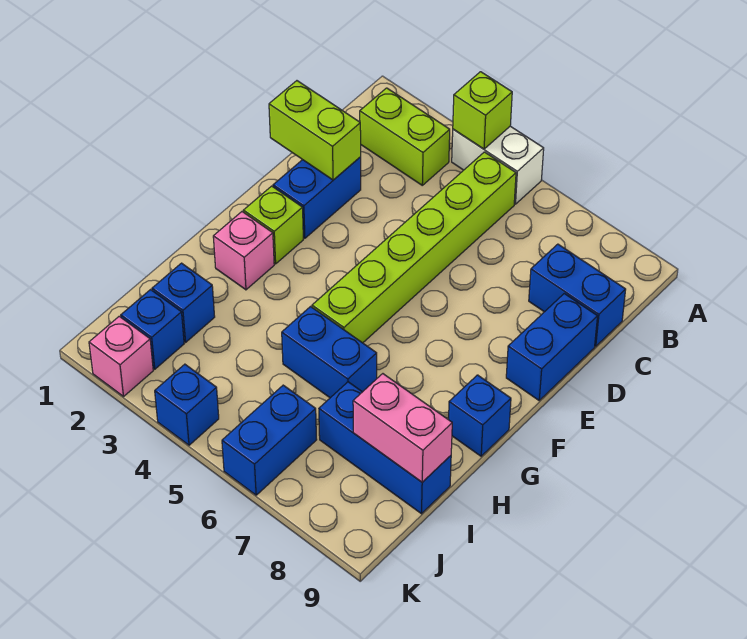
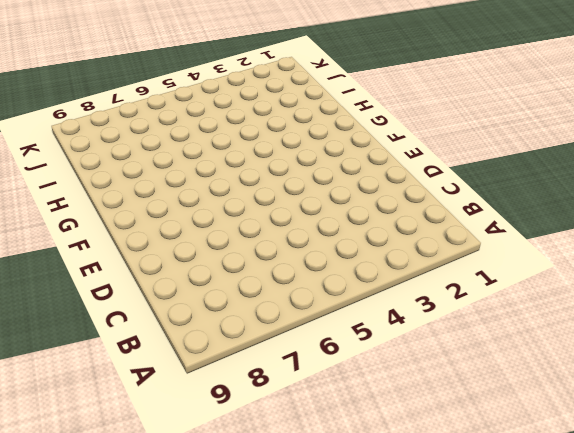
none -> white 1x2 brick [452,126,544,204]
none -> lime 1x2 brick [360,88,450,185]
none -> lime 1x6 brick [312,152,516,343]

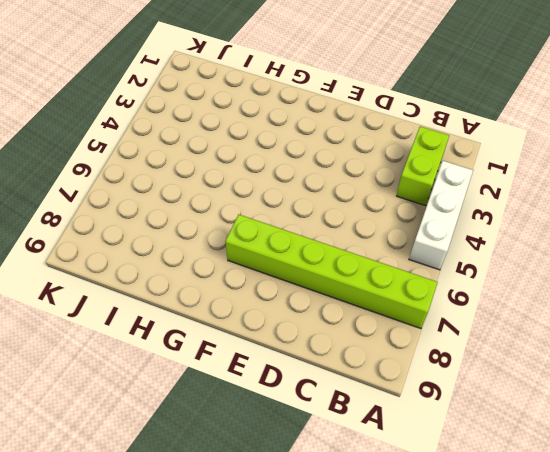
white 1x3 brick [409,161,473,270] -> white 1x2 brick [452,126,544,204]
lime 1x6 brick [225,215,438,329] -> lime 1x6 brick moved to [312,152,516,343]
none -> blue 1x2 brick [529,244,626,346]
none -> blue 1x2 brick [273,157,361,238]
none -> blue 1x2 brick [506,294,598,400]

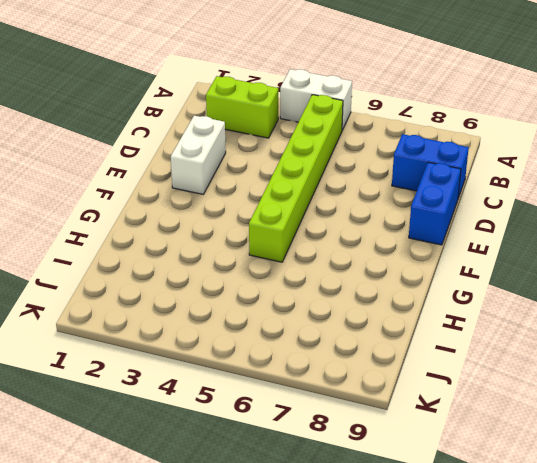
white 1x2 brick [171,116,226,194] -> blue 1x2 brick [273,157,361,238]
none -> lime 1x1 brick [243,186,303,264]
none -> pink 1x1 brick [213,212,274,290]
none -> blue 1x1 brick [449,375,511,456]

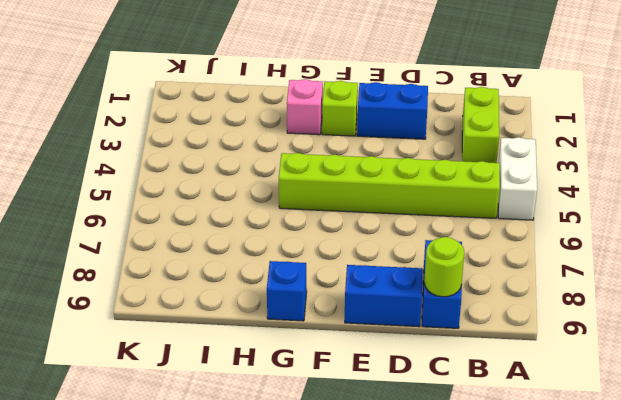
lime 1x1 round brick [424,237,464,297] -> none
none -> blue 1x2 brick [282,307,377,398]
none -> blue 1x1 brick [152,263,215,342]
none -> blue 1x3 brick [319,382,451,514]

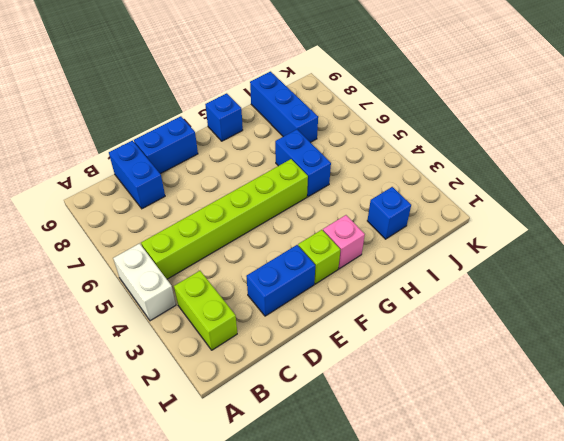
none -> blue 1x1 brick [121,290,184,369]
none -> blue 1x2 brick [222,385,317,495]
none -> pink 1x1 brick [89,316,153,396]

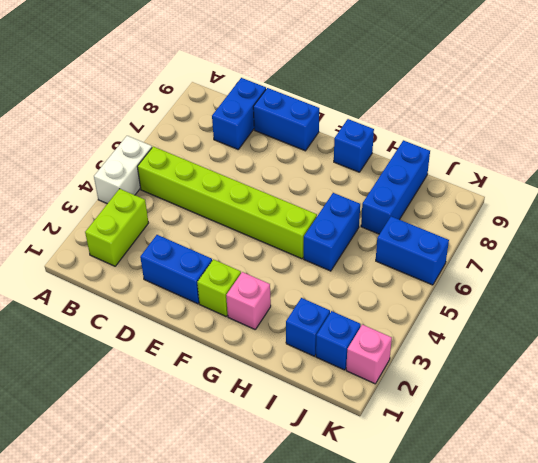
none -> blue 1x1 brick [155,364,219,445]
none -> lime 1x1 brick [453,72,512,149]
none -> lime 1x2 brick [269,81,361,180]

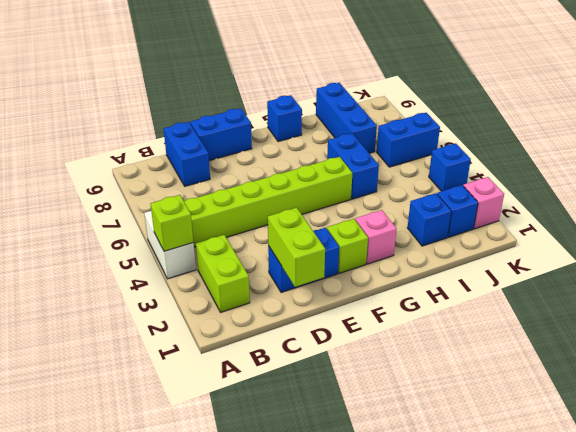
none -> pink 1x2 brick [353,374,452,482]

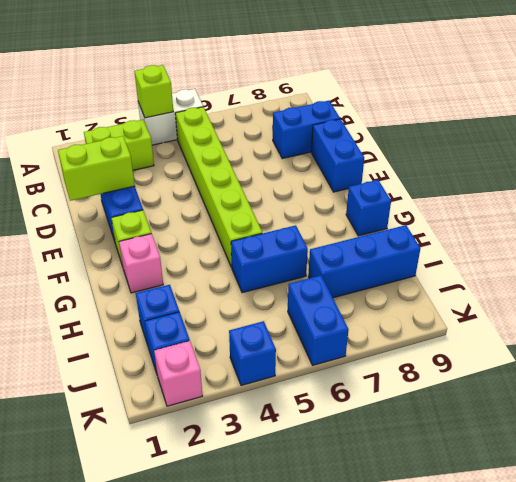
none -> pink 1x2 brick [353,374,452,482]

